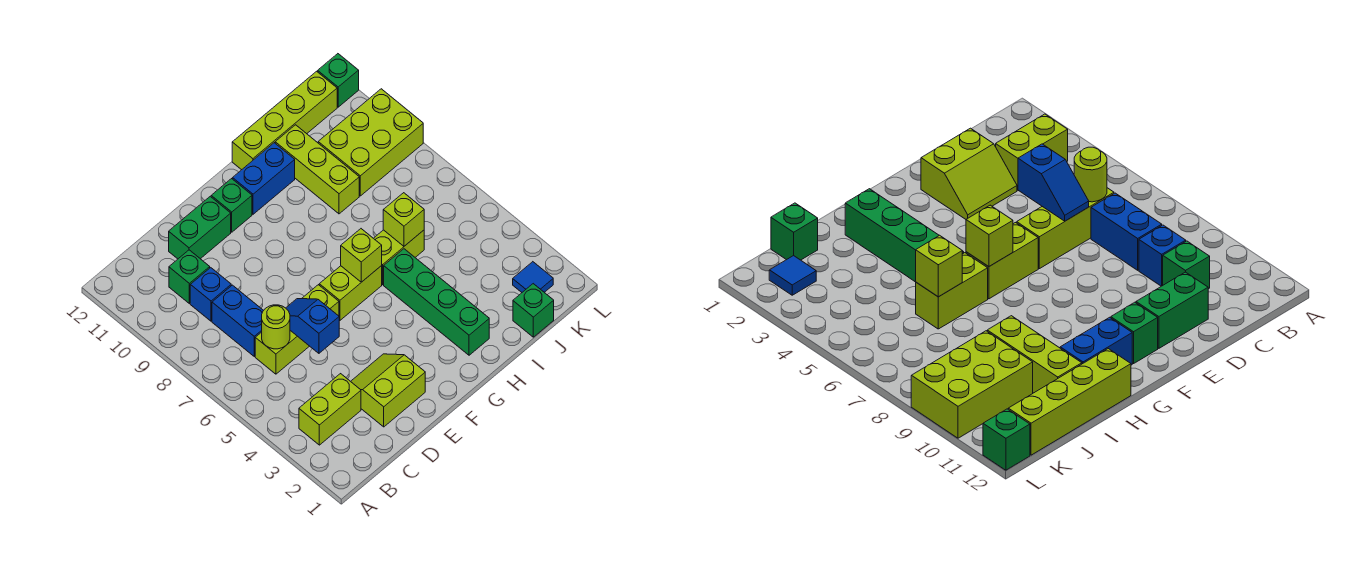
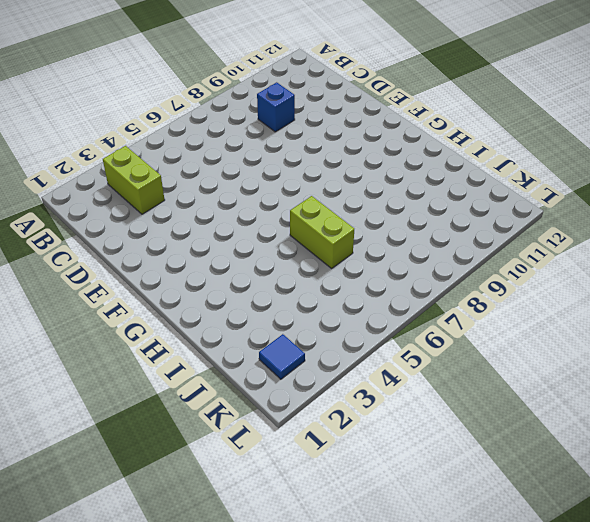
none -> lime 1x3 brick [255,285,339,374]
none -> blue 1x2 brick [212,285,264,356]
none -> green 1x1 brick [169,250,210,303]

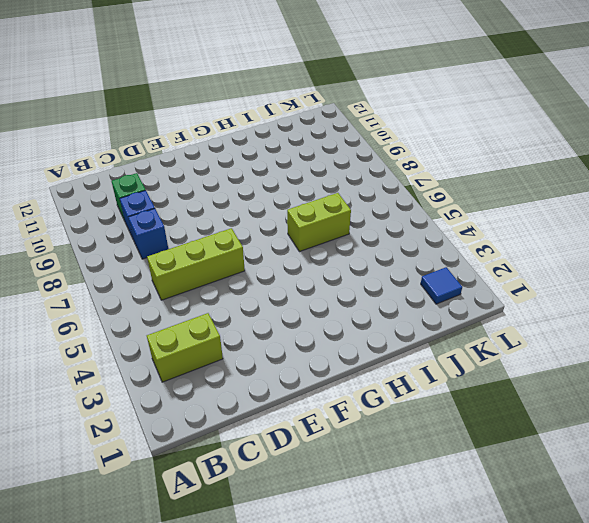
blue 1x1 brick [128,209,168,259] -> blue 1x2 brick [212,285,264,356]
none -> lime 2x2 slope [351,354,425,427]
none -> green 1x2 brick [169,196,231,259]
none -> lime 1x2 brick [319,266,382,320]

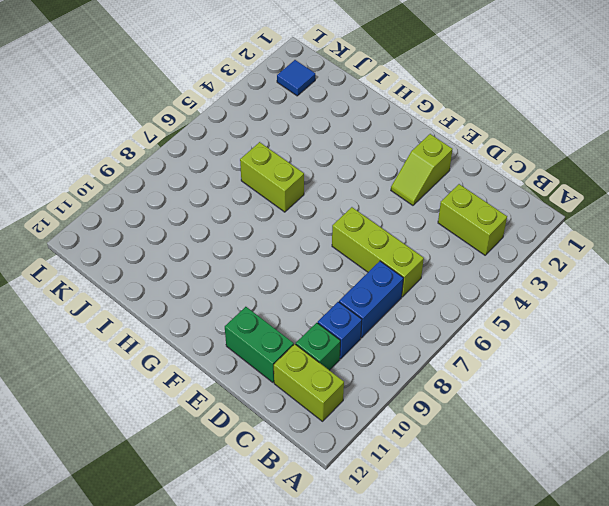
lime 1x2 brick [274,344,344,421] -> lime 1x2 brick moved to [319,266,382,320]
lime 1x2 slope [391,134,452,205] -> lime 2x2 slope [351,354,425,427]
none -> green 1x1 brick [211,179,252,232]
none -> blue 1x2 brick [233,143,295,214]
none -> green 1x4 brick [384,249,489,355]

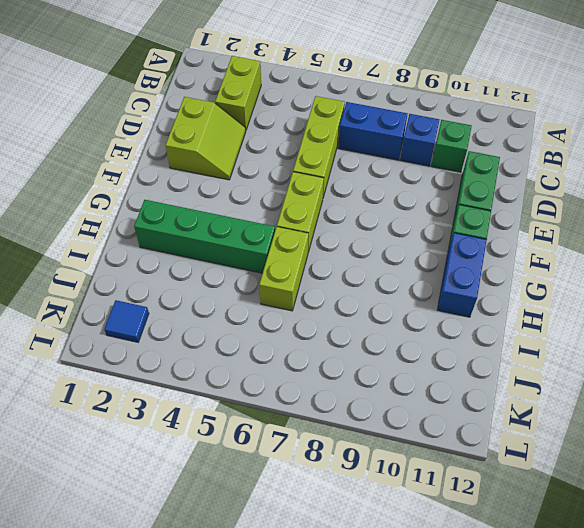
none -> lime 1x4 brick [232,71,337,170]
none -> lime 1x3 brick [275,125,359,214]
none -> green 1x1 brick [513,284,554,337]

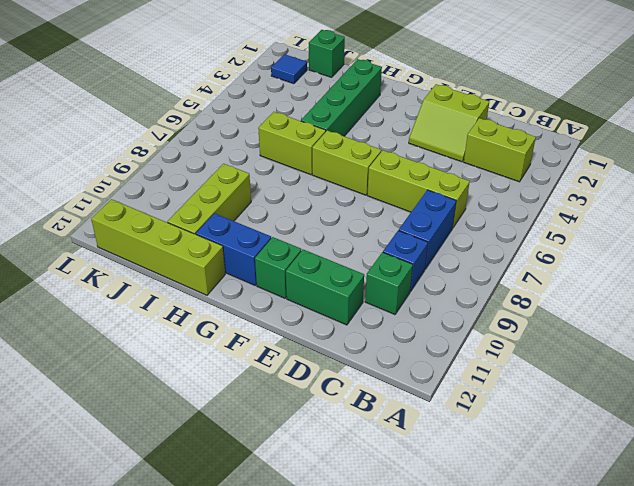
none -> lime 2x3 brick [318,89,423,196]
none -> green 1x1 brick [318,54,359,107]
none -> lime 1x1 round brick [262,305,290,349]

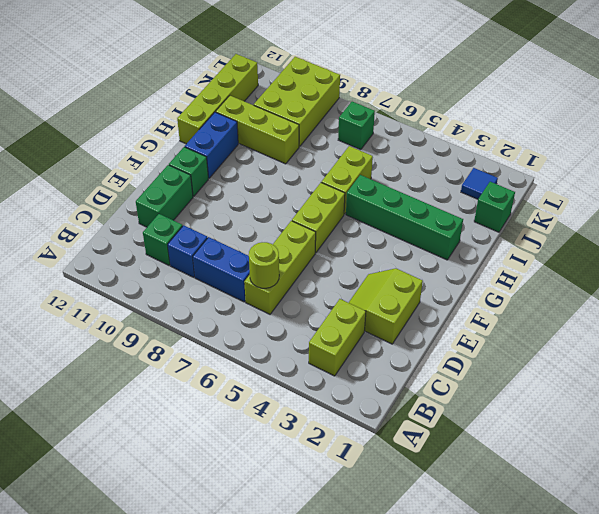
green 1x1 brick [338,102,375,150] -> green 1x1 brick moved to [318,54,359,107]
none -> blue 1x2 slope [286,299,339,353]
none -> lime 1x1 brick [341,229,382,282]
none -> lime 1x1 brick [383,193,424,246]

